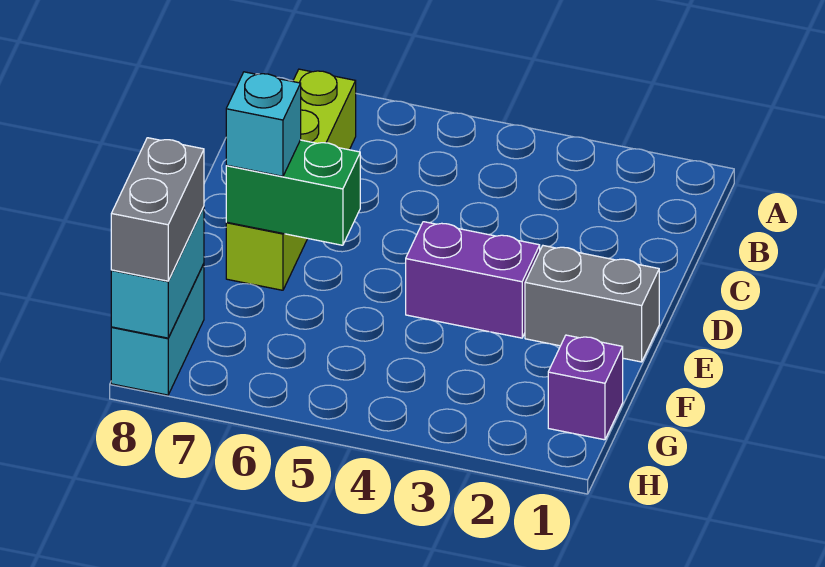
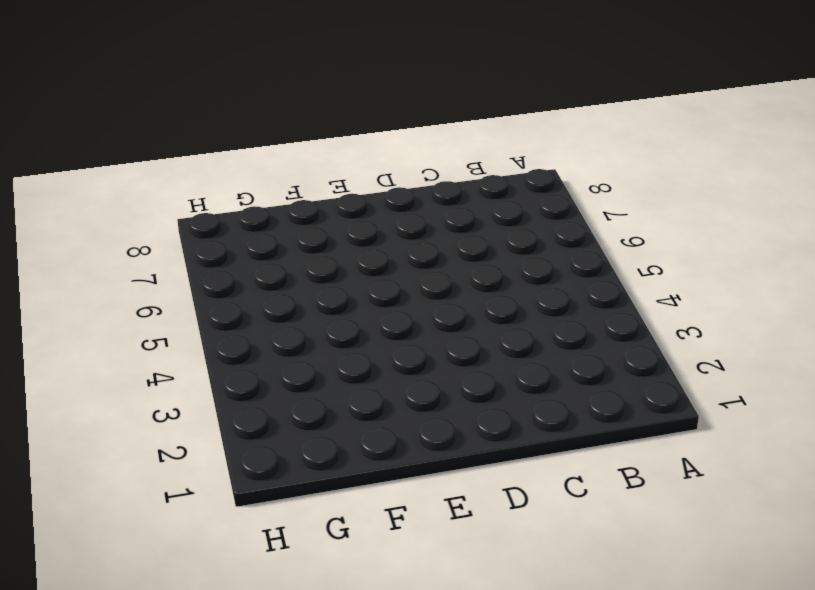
none -> lime 1x4 brick [226,69,356,290]
none -> grey 1x2 brick [525,246,659,362]

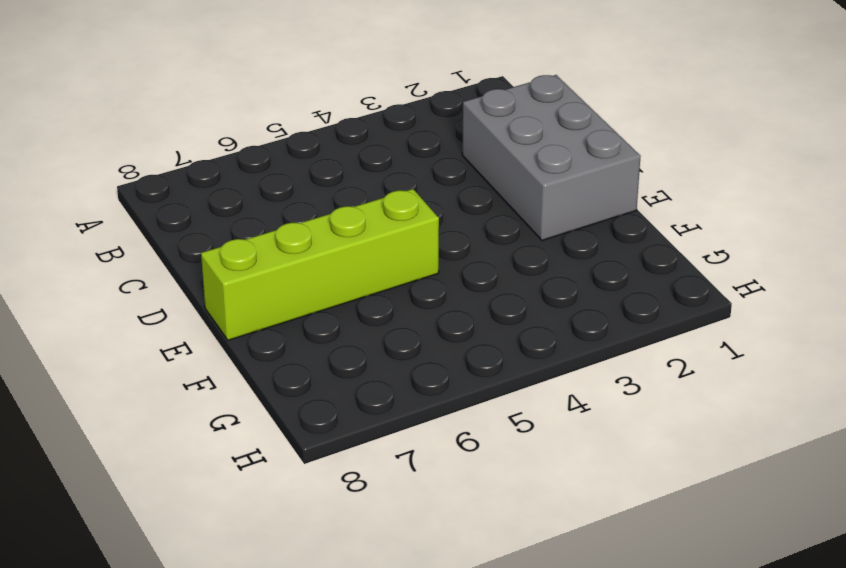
grey 2x3 brick [462,75,641,240] -> grey 1x2 brick [525,246,659,362]
lime 1x4 brick [201,189,439,340] -> lime 1x4 brick turned to [226,69,356,290]
none -> purple 1x2 brick [406,222,540,338]
none -> purple 1x1 brick [548,335,623,440]

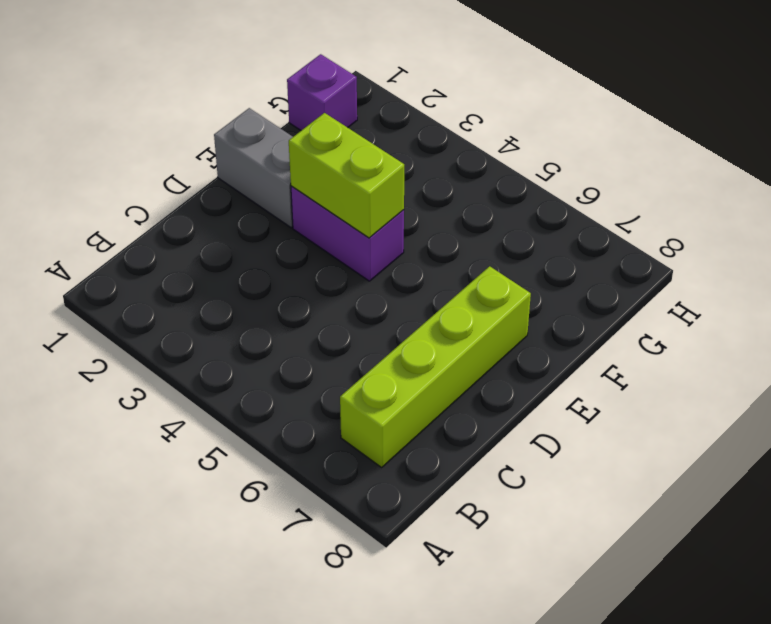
lime 1x2 brick [289,113,404,238] -> none
none -> cyan 1x2 brick [111,264,204,395]
none -> green 1x2 brick [226,140,360,245]

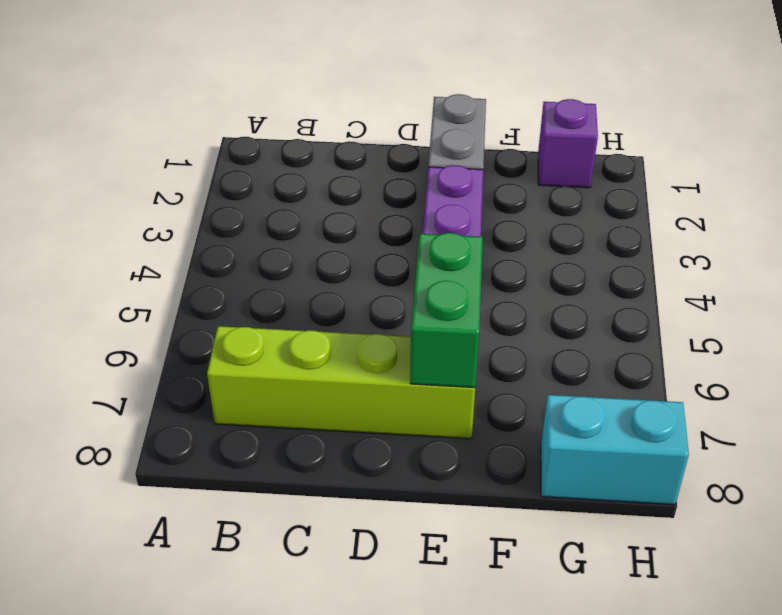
none -> cyan 1x2 brick [111,207,204,338]
none -> cyan 1x1 brick [226,72,301,176]

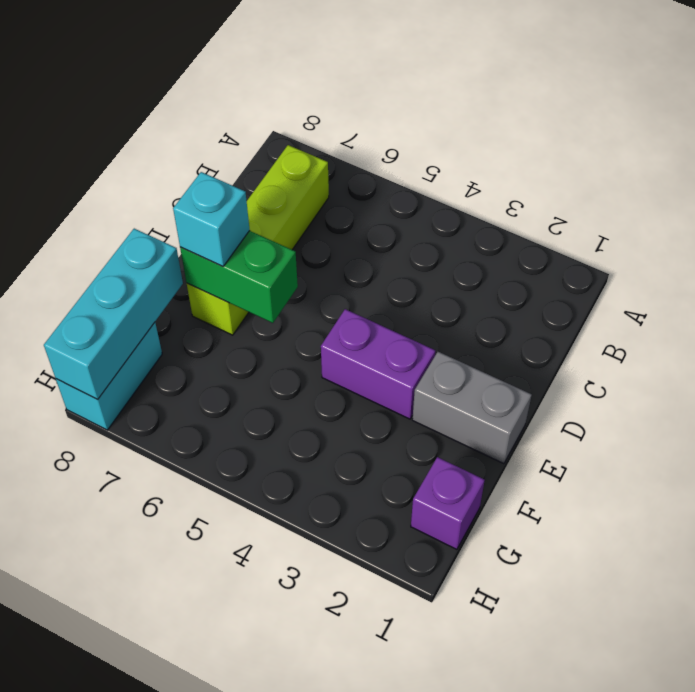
cyan 1x3 brick [44,229,183,399] -> cyan 1x2 brick [111,207,204,338]
none -> grey 1x2 brick [111,138,204,281]

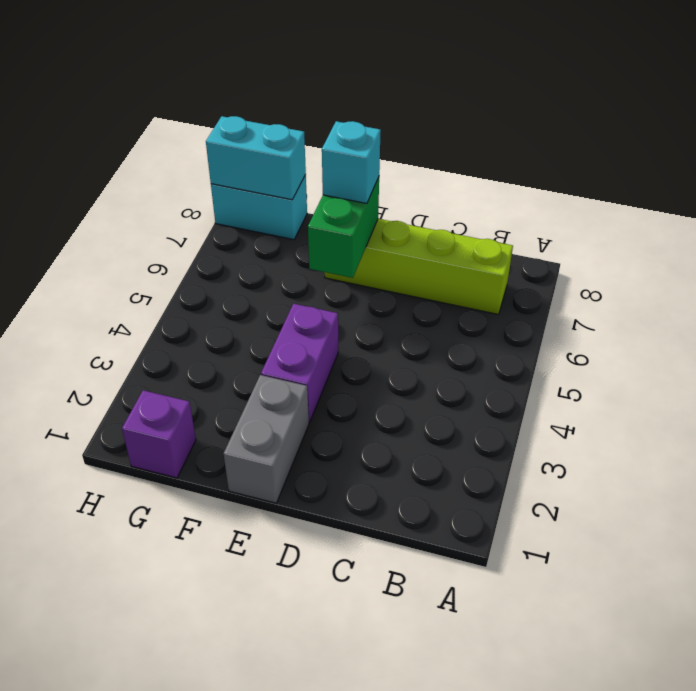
none -> grey 1x2 brick [111,138,204,281]

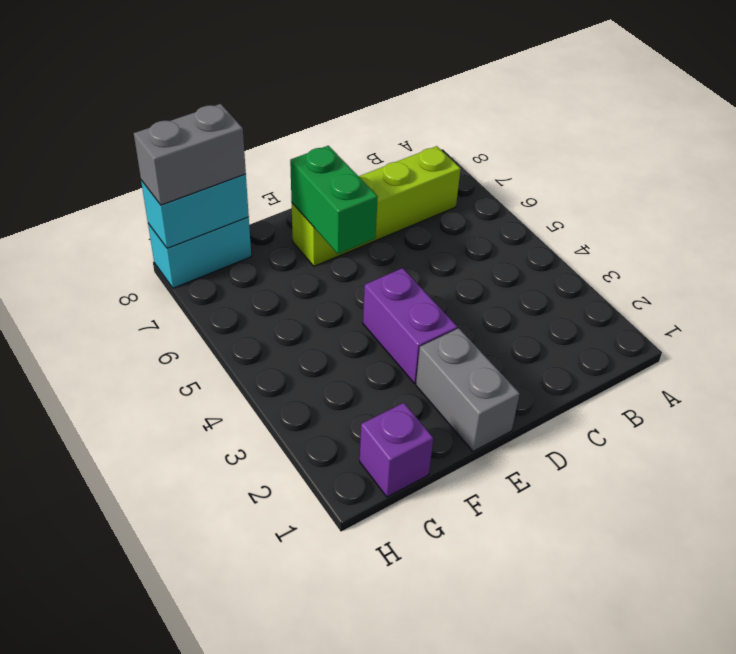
none -> cyan 1x1 brick [226,72,301,176]

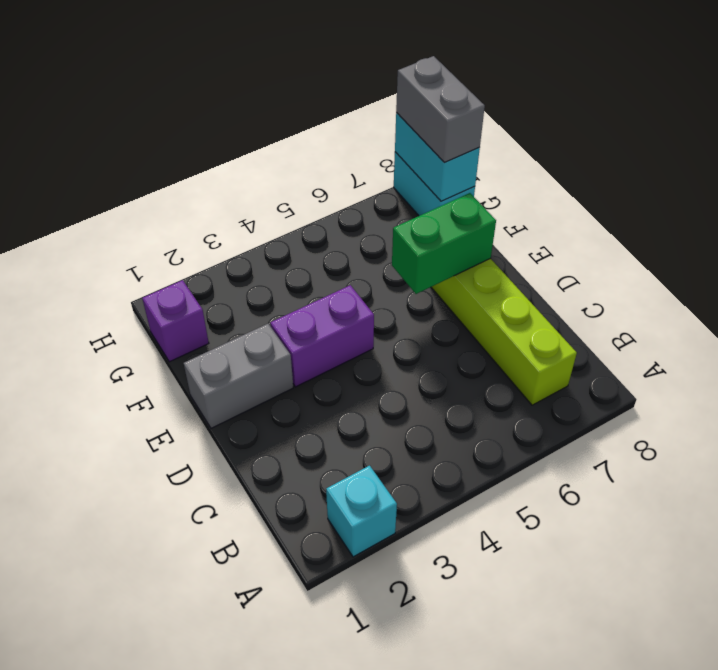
cyan 1x1 brick [326,466,397,557] -> cyan 1x1 brick moved to [226,72,301,176]

